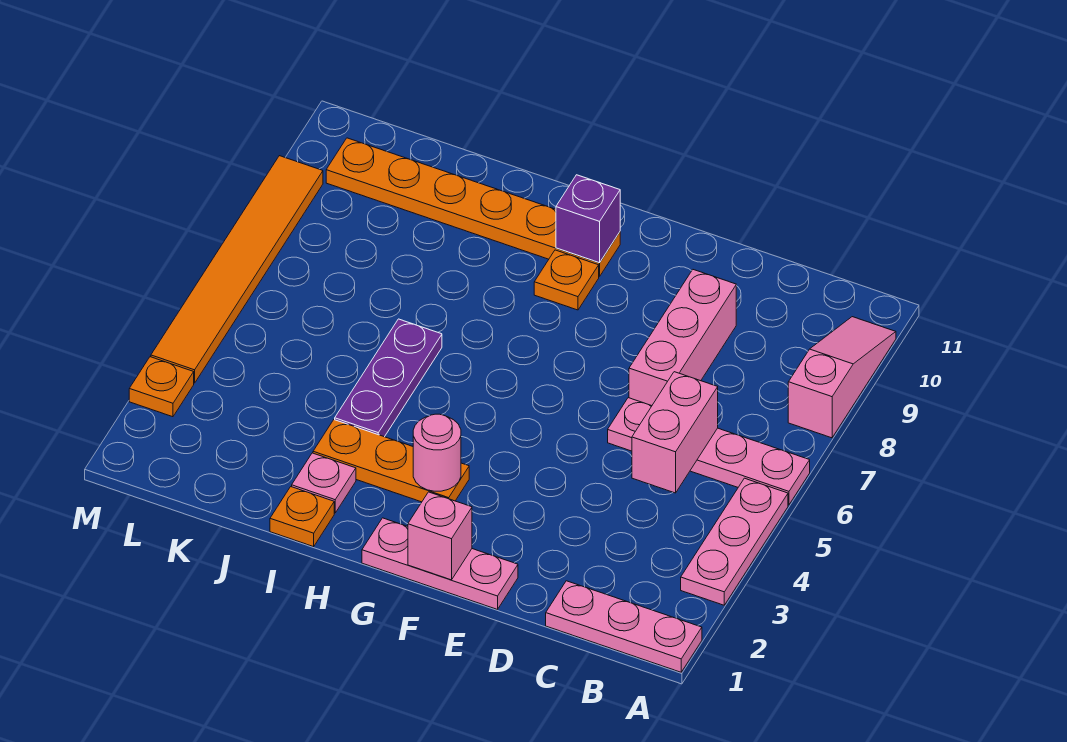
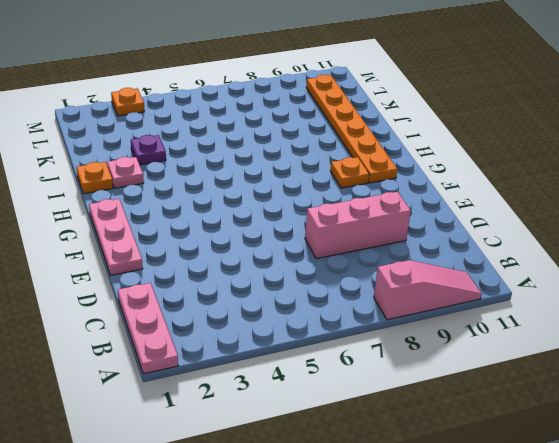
purple 1x1 plate [131,135,166,165] -> none
none -> pink 1x3 plate [681,478,788,605]
none -> pink 1x4 plate [608,398,810,505]
none -> orange 1x3 plate [313,420,469,502]

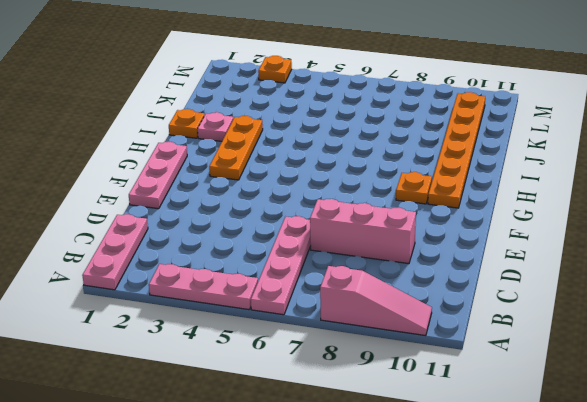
none -> purple 1x3 plate [335,319,442,437]
none -> orange 1x6 tile [151,156,323,383]
none -> pink 1x2 brick [632,372,718,493]

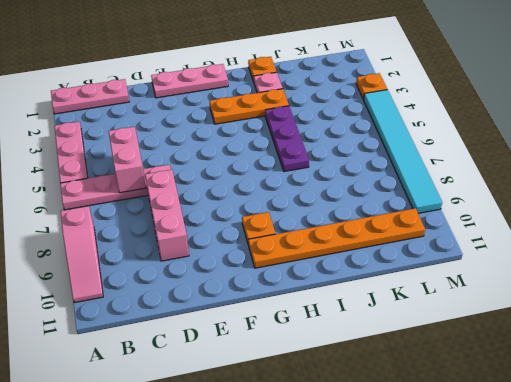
cyan 1x6 tile [364,90,442,213] -> orange 1x6 tile [151,156,323,383]
none -> pink 1x1 brick [408,492,472,580]
none -> pink 1x1 round brick [413,414,461,491]
none -> purple 1x1 brick [556,175,620,263]

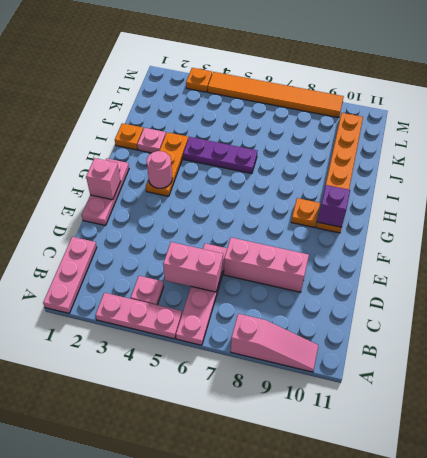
pink 1x1 plate [131,276,164,305] -> none

